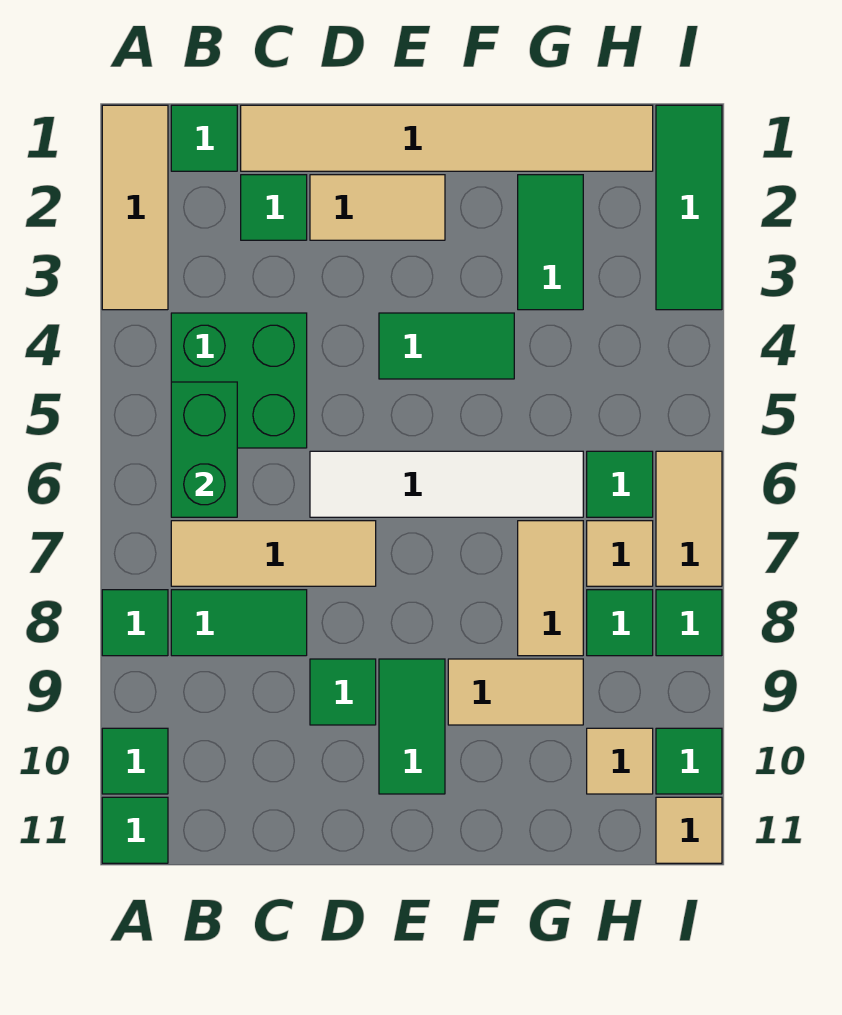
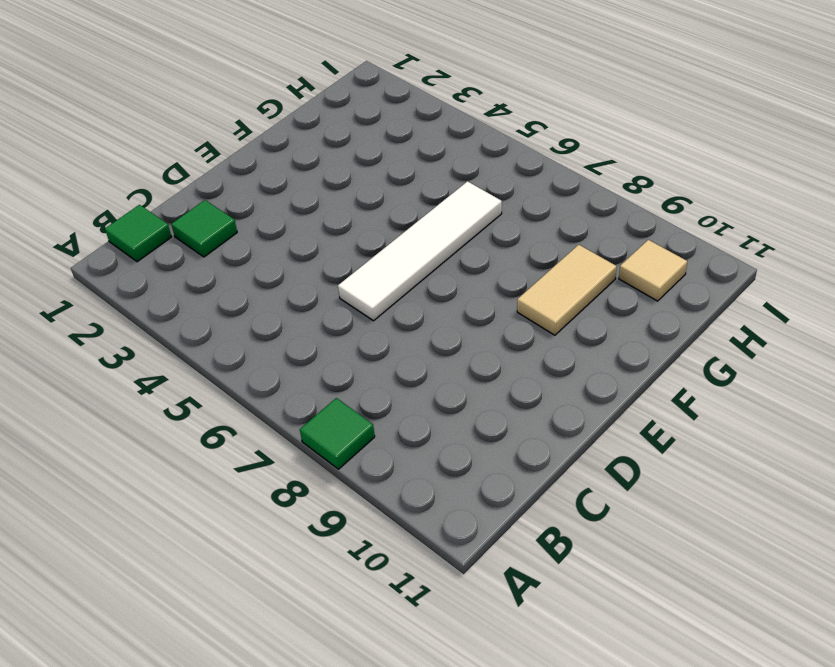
none -> tan 1x3 tile [102,105,168,310]
none -> green 1x1 tile [102,728,168,794]
none -> green 1x1 tile [102,797,168,863]

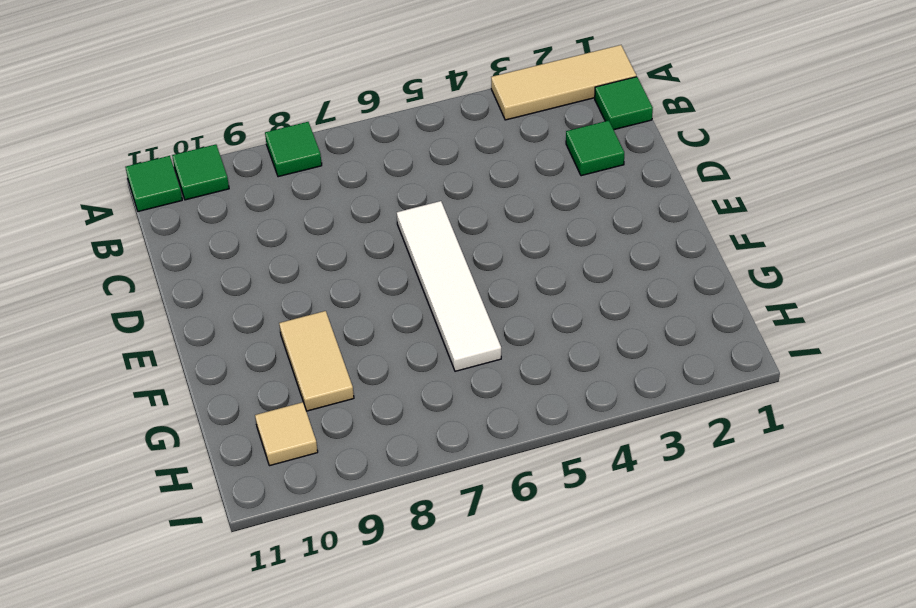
none -> green 2x2 brick [171,313,307,448]
none -> tan 1x3 tile [171,521,376,586]
none -> green 1x2 tile [171,590,307,656]

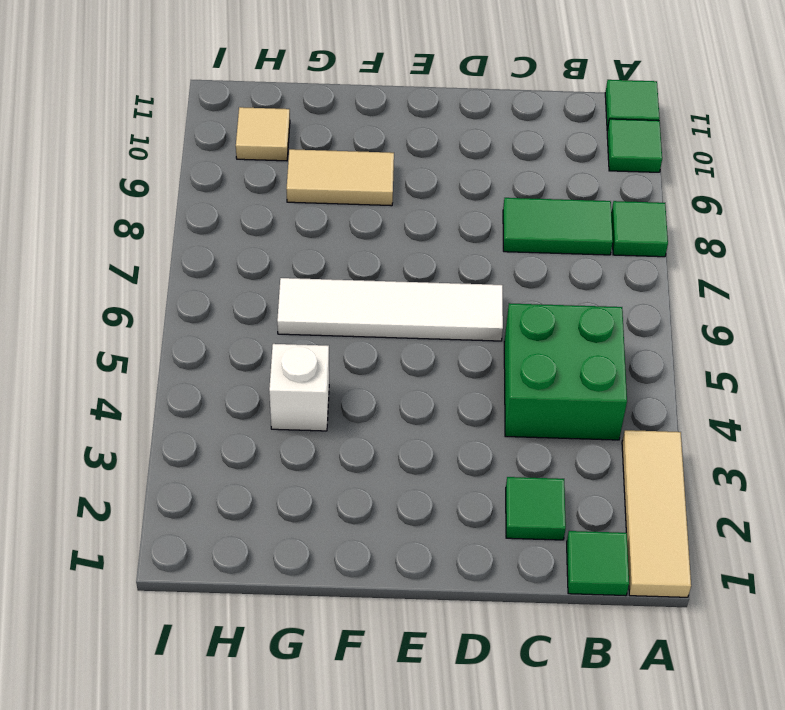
white 1x1 brick [269,344,329,431] -> none
none -> tan 1x3 tile [171,521,376,586]
none -> tan 1x6 tile [241,105,653,171]
none -> tan 1x2 tile [310,175,445,240]

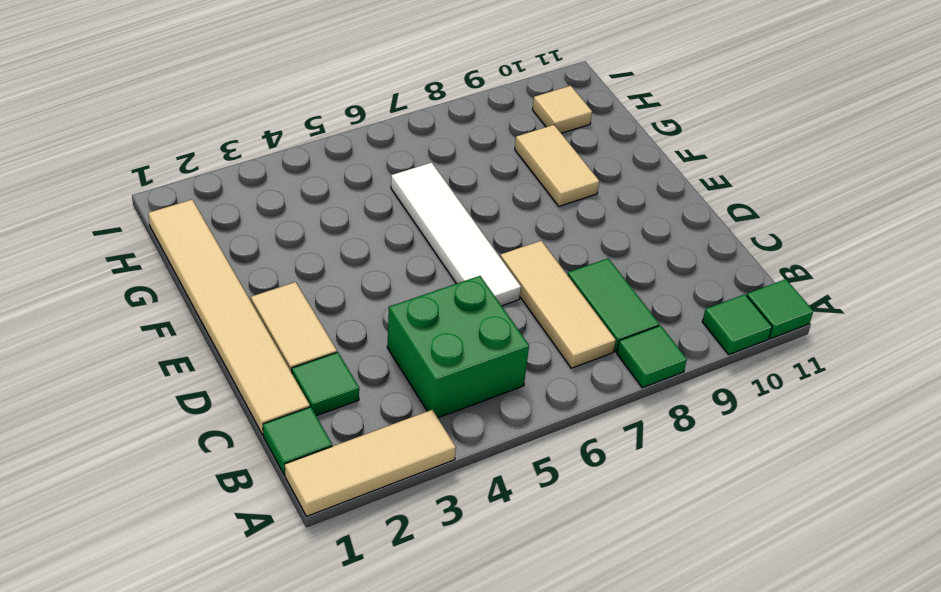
none -> green 1x1 tile [310,659,376,725]
none -> green 1x2 tile [379,313,514,379]
none -> green 1x2 tile [379,659,445,794]

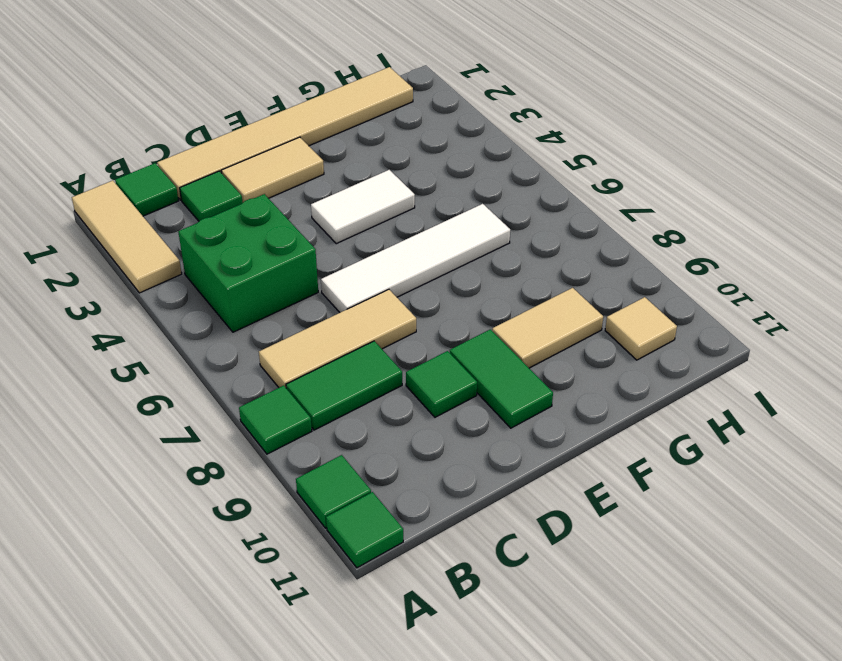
white 1x2 tile [311,170,415,244] -> green 1x2 tile [379,313,514,379]
none -> green 1x2 tile [518,175,583,310]
none -> tan 1x2 tile [518,521,583,656]
none -> green 1x1 tile [587,451,653,517]

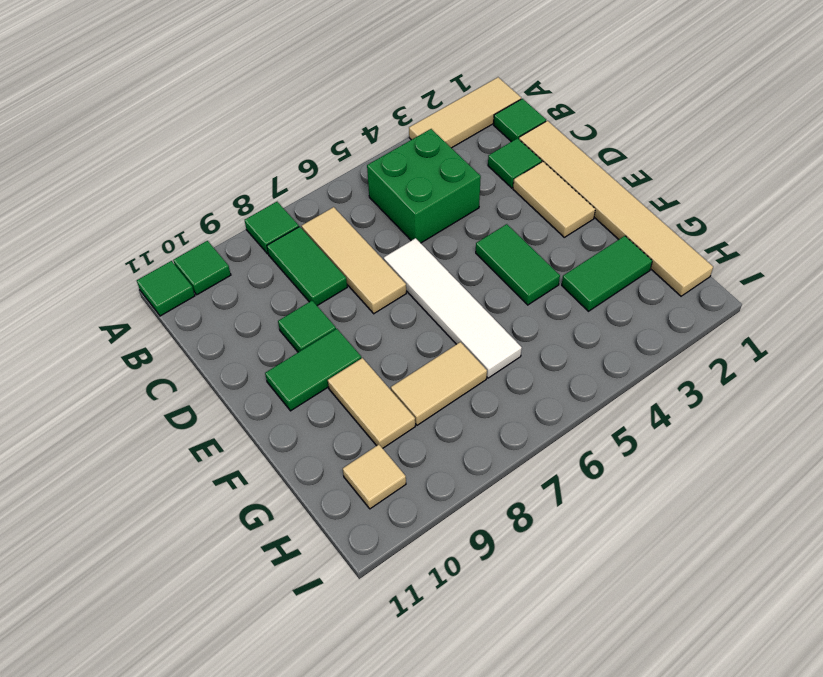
none -> green 1x1 tile [587,451,653,517]
none -> tan 1x1 tile [587,521,653,586]
none -> green 1x1 tile [587,590,653,656]

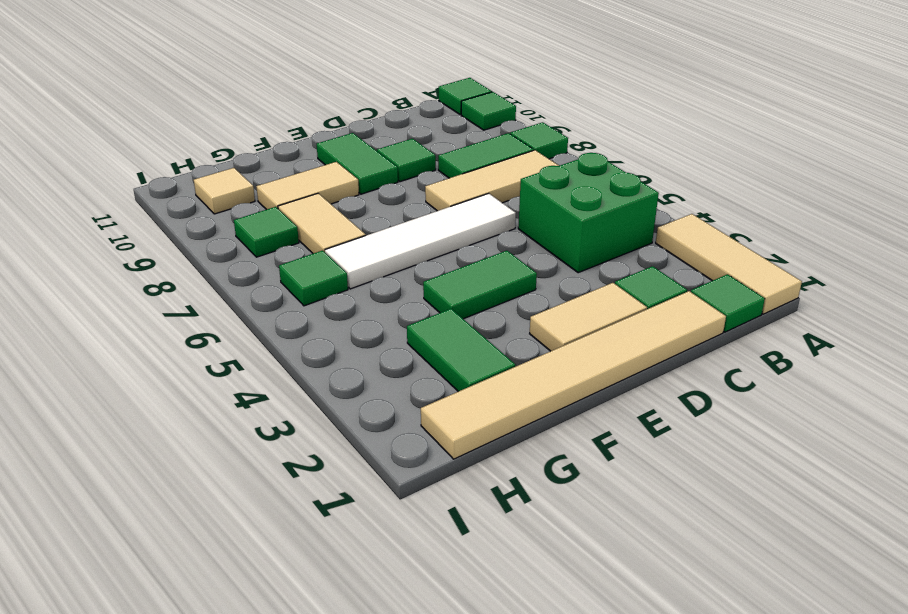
none -> tan 1x1 tile [587,521,653,586]
none -> green 1x3 tile [656,105,722,310]
none -> tan 1x2 tile [656,451,722,586]

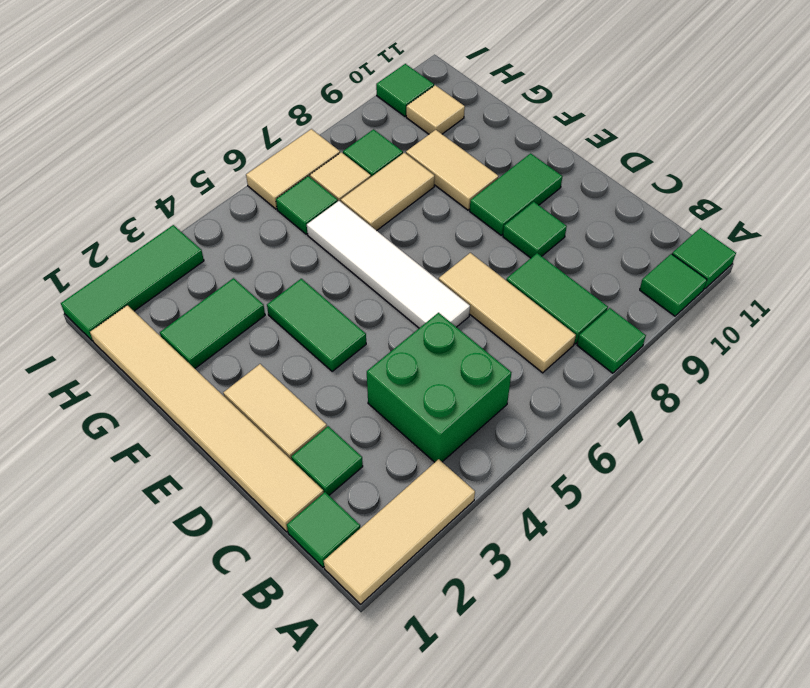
none -> green 1x1 tile [656,590,722,656]
none -> tan 1x1 tile [656,797,722,863]
none -> green 1x2 brick [171,382,237,517]

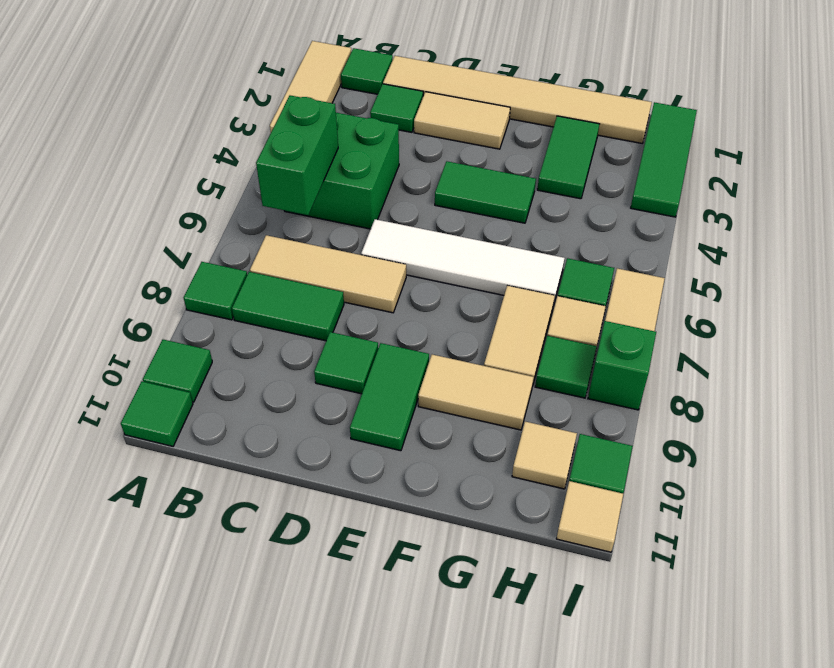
green 1x1 brick [588,321,656,410] -> green 1x1 tile [656,590,722,656]

